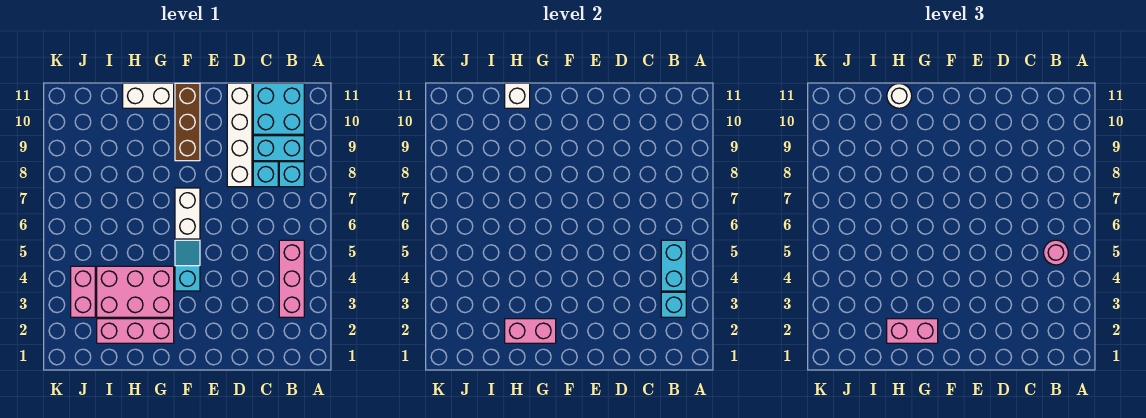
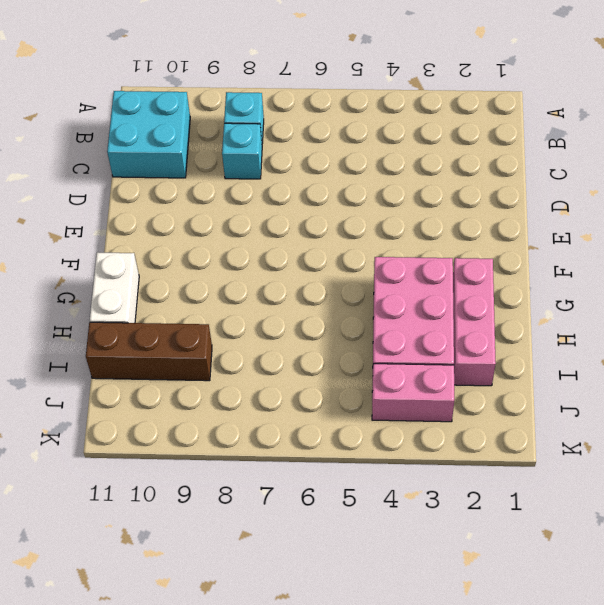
brown 1x3 brick [86,322,212,381] -> brown 1x3 brick moved to [175,83,200,161]
none -> pink 1x3 brick [279,240,304,317]
none -> cyan 1x2 brick [253,136,304,161]
none -> white 1x4 brick [227,83,252,187]

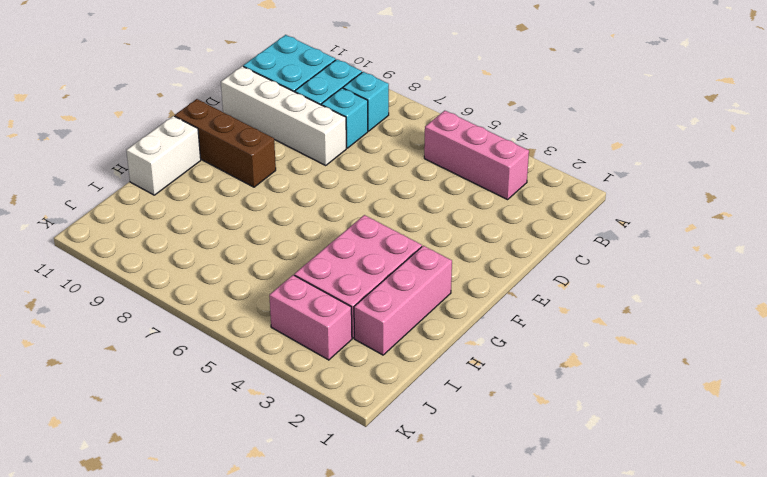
none -> cyan 1x2 slope [175,240,200,291]
none -> white 1x2 brick [175,188,200,239]
none -> cyan 1x1 brick [661,292,686,317]

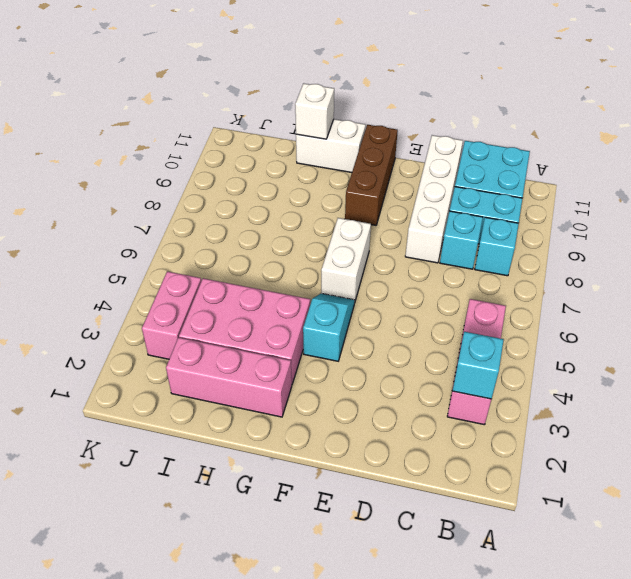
none -> cyan 1x2 brick [661,240,686,291]
none -> pink 1x2 brick [505,319,556,343]
none -> pink 1x1 round brick [1044,240,1068,265]

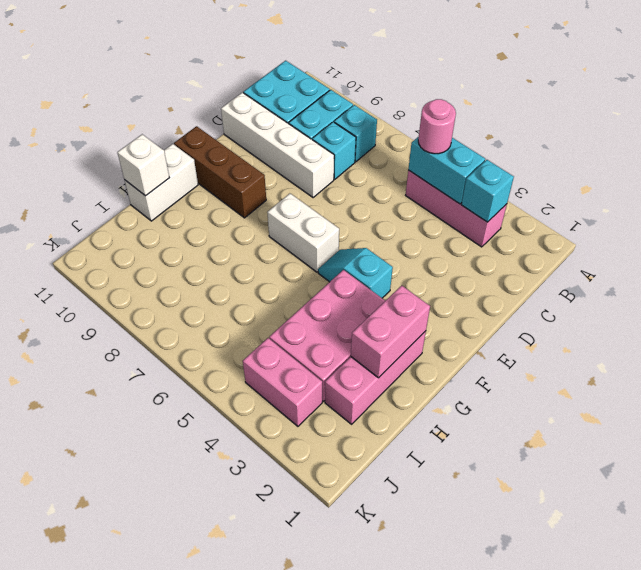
none -> pink 1x2 brick [887,319,938,343]
none -> white 1x1 round brick [887,84,912,108]

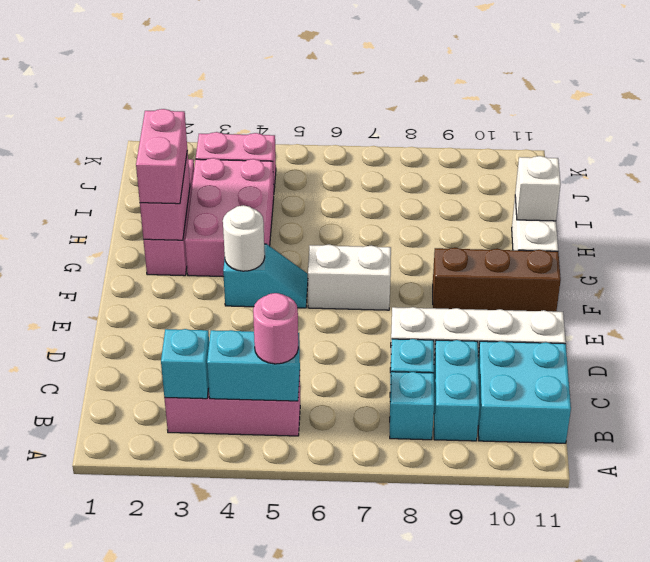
white 1x1 round brick [223,205,265,271] -> white 1x1 round brick moved to [887,84,912,108]

